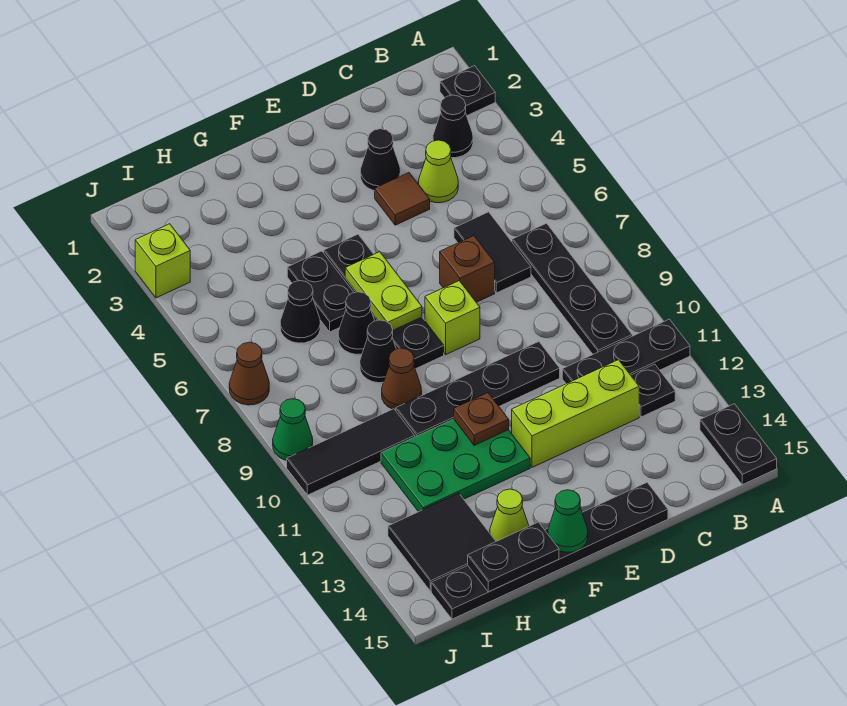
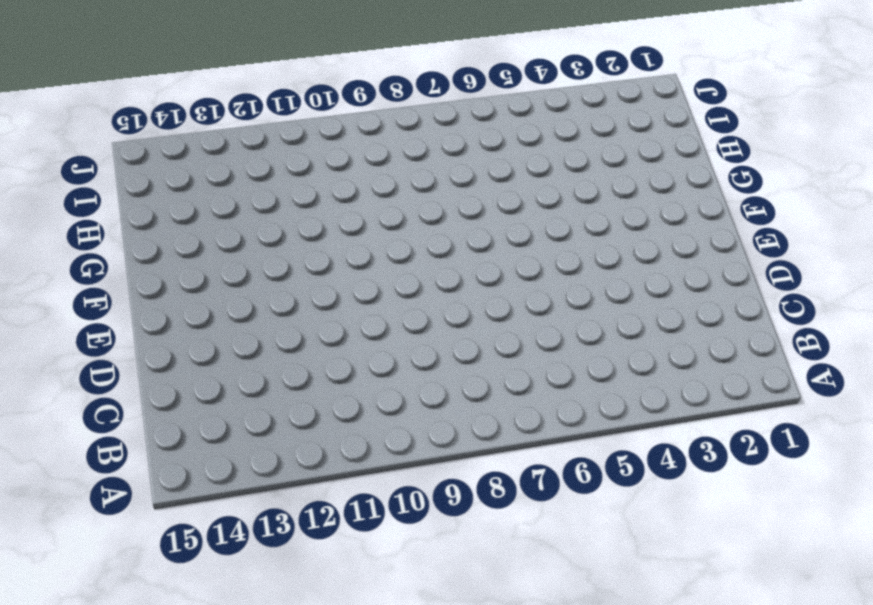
none -> black 1x1 plate [440,66,495,115]
none -> black 1x3 plate [562,319,690,384]
none -> black 1x2 plate [700,404,777,485]
none -> black 1x1 cone [433,95,473,158]

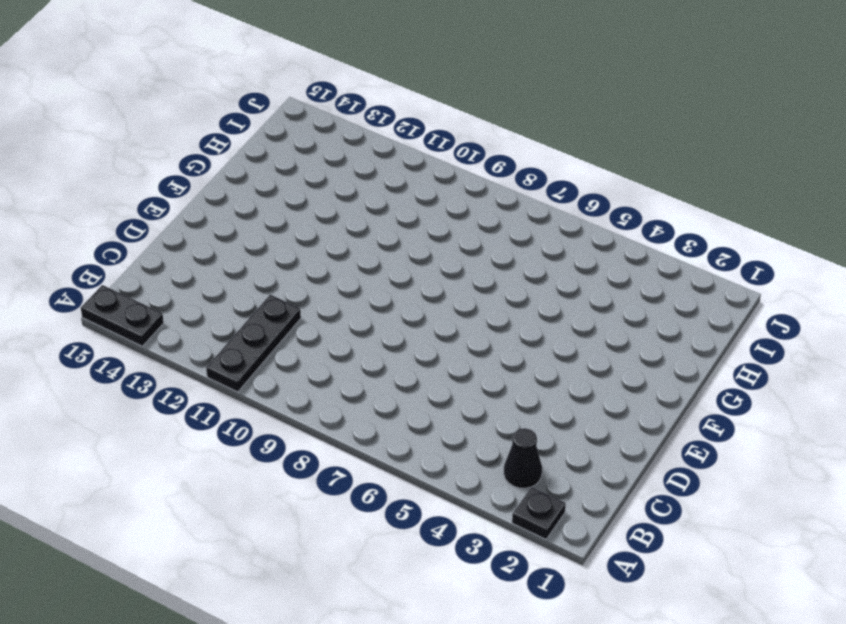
none -> black 1x4 plate [512,223,632,354]
none -> black 1x1 plate [631,364,675,417]
none -> lime 1x1 cone [418,140,458,203]
none -> black 1x2 tile [454,212,531,293]

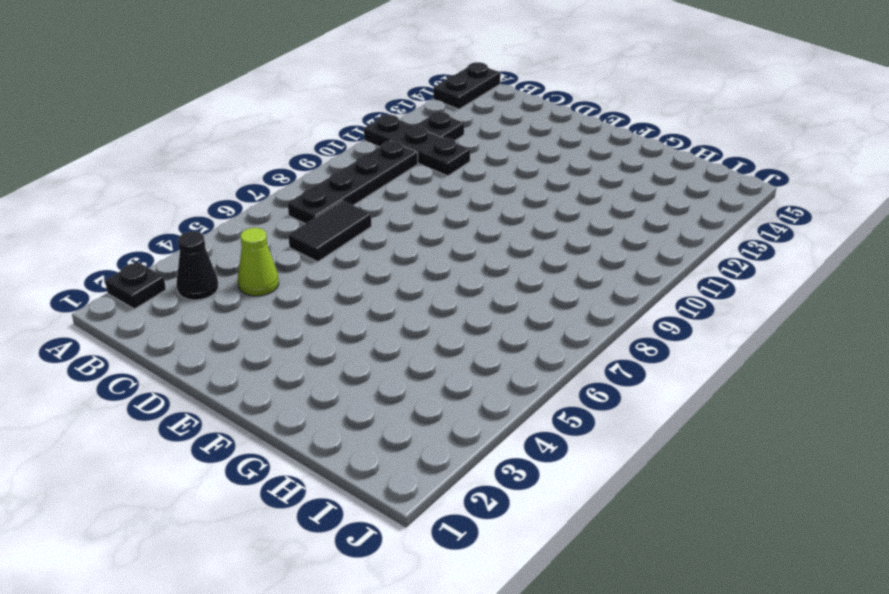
none -> lime 1x3 brick [512,360,639,467]
none -> black 1x1 cone [360,129,401,191]
none -> brown 1x1 tile [375,173,430,225]
none -> brown 1x1 brick [440,236,495,302]

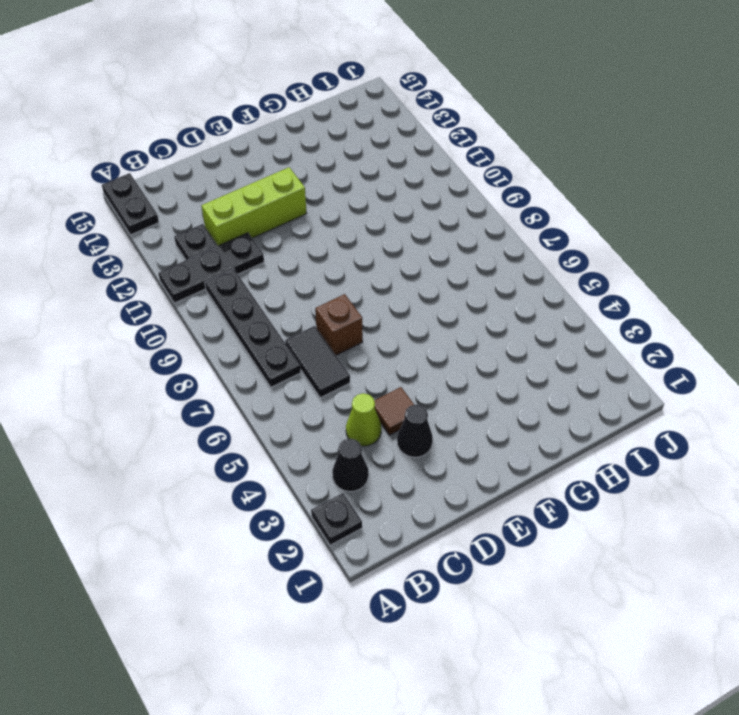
none -> black 1x4 plate [396,342,560,437]
none -> black 1x6 plate [431,483,668,619]
none -> lime 1x1 brick [425,281,480,355]
none -> black 1x4 plate [324,234,444,369]

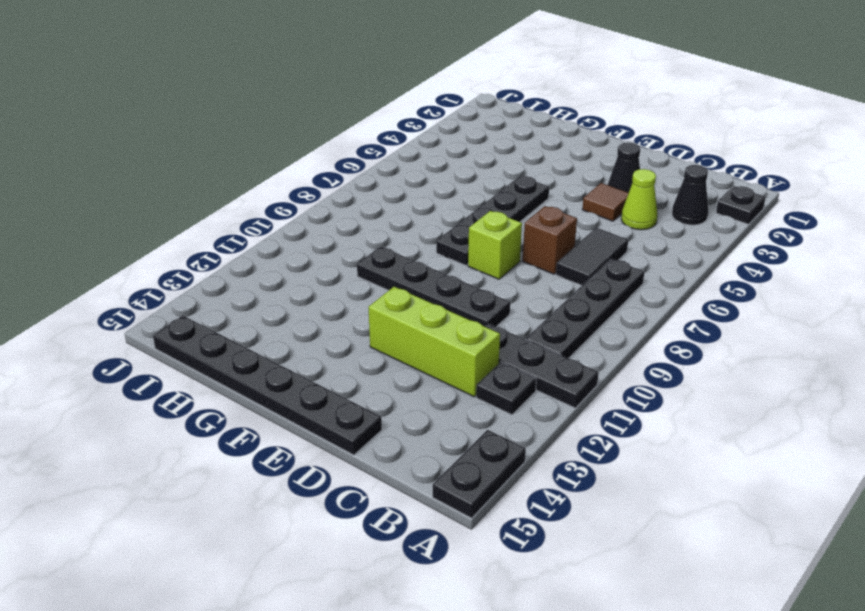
none -> green 2x3 plate [381,419,530,512]
none -> black 1x2 plate [287,251,354,332]
none -> black 1x1 cone [338,292,375,355]
none -> black 1x1 cone [360,320,396,383]

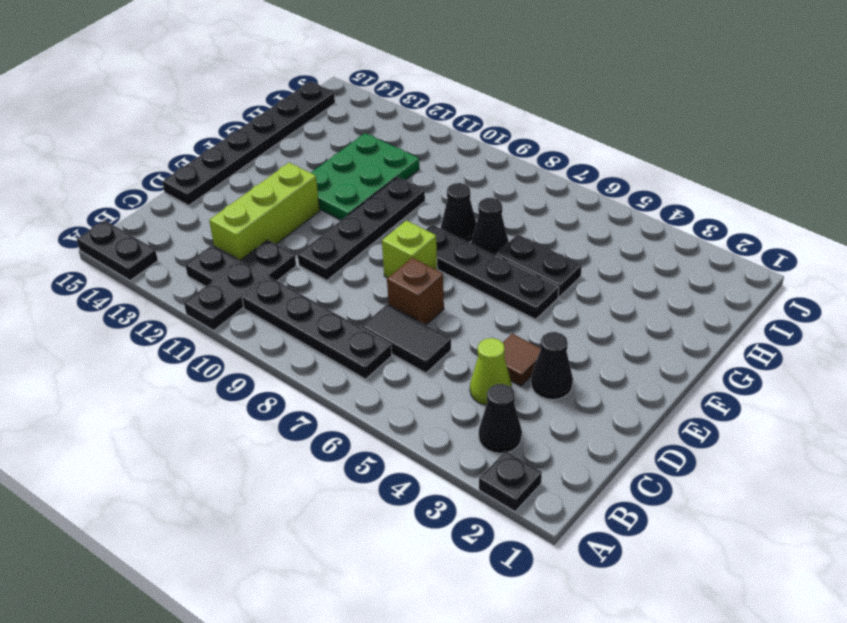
none -> brown 1x1 cone [382,348,422,410]
none -> lime 1x1 cone [490,489,529,541]
none -> black 1x1 cone [280,281,320,343]
none -> black 1x3 tile [287,409,415,495]

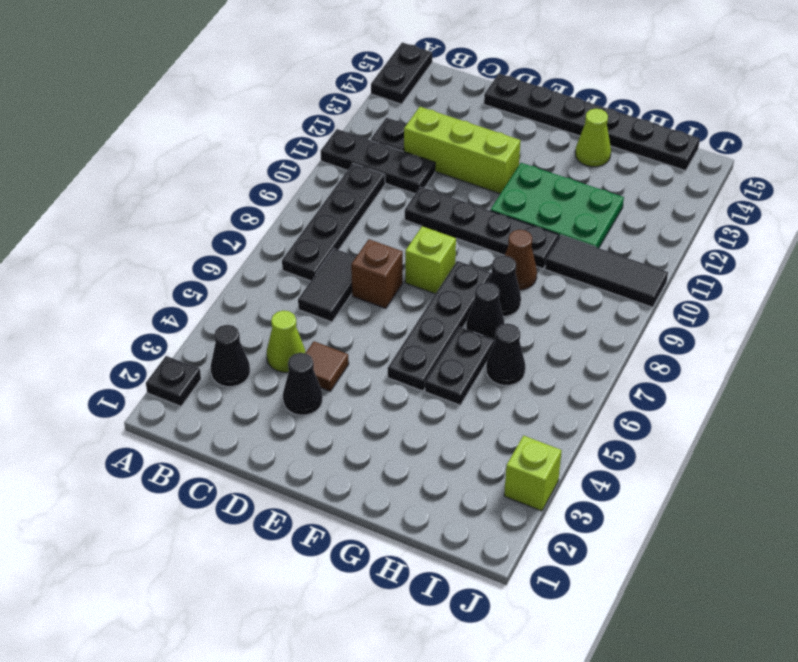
none -> black 2x2 tile [388,493,496,591]
none -> brown 1x1 cone [229,342,269,405]
none -> green 1x1 cone [273,399,313,460]
none -> lime 1x2 plate [345,252,422,330]

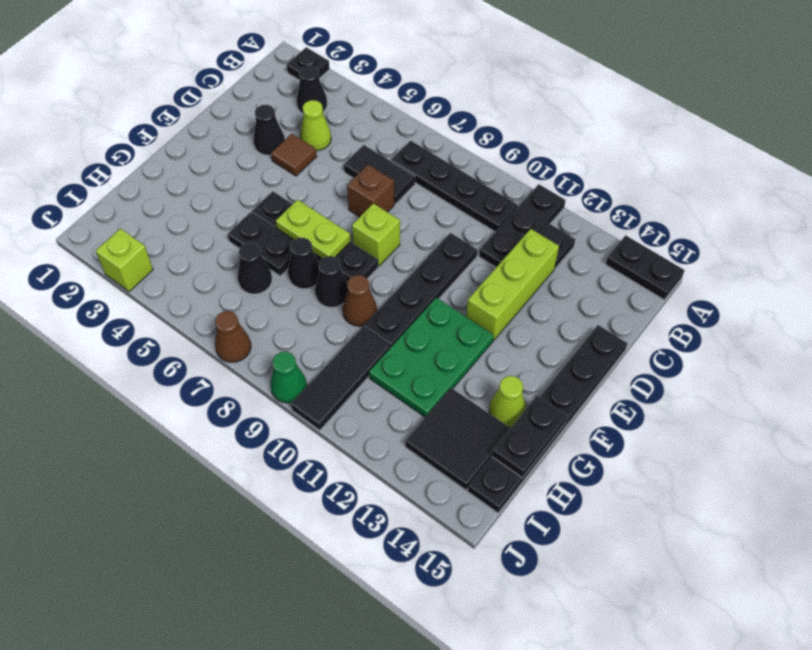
none -> brown 1x1 plate [454,393,509,445]
none -> green 1x1 cone [548,490,588,552]

